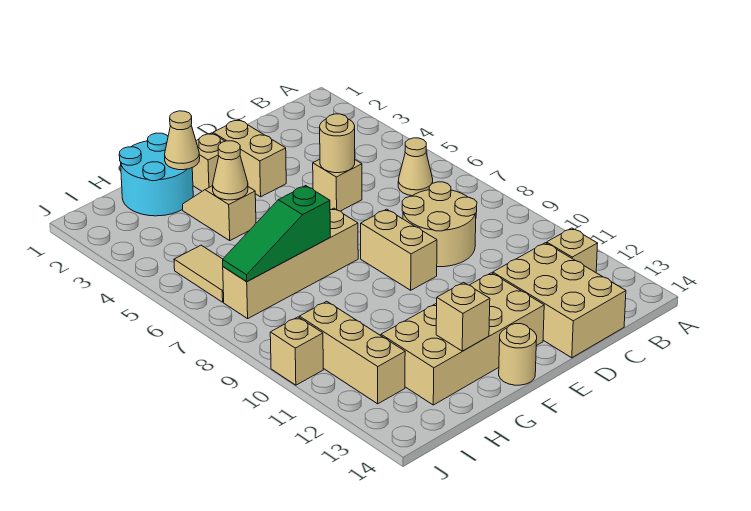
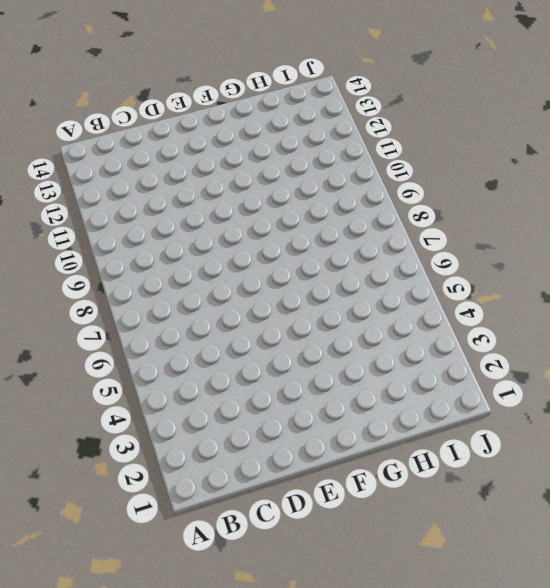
none -> tan 1x1 cone [398,138,433,196]
none -> tan 1x1 brick [547,228,598,272]
none -> tan 2x2 round brick [402,182,477,267]

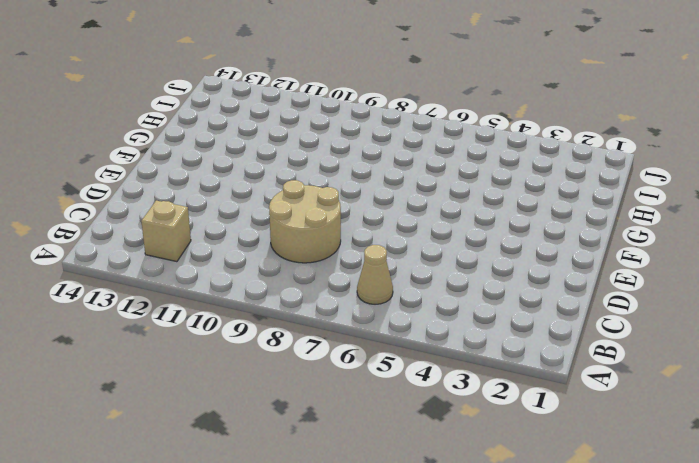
none -> tan 2x3 brick [493,243,626,358]
none -> tan 1x1 brick [313,159,362,211]
none -> tan 1x2 brick [213,120,286,197]

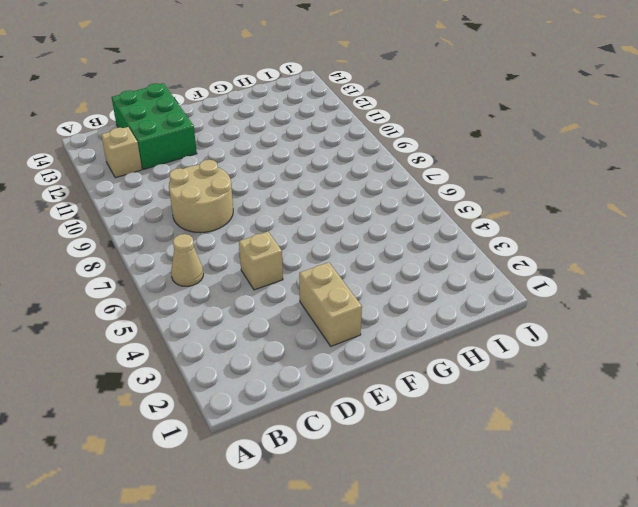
green 2x3 brick [112,83,197,169] -> tan 2x3 brick [493,243,626,358]
none -> tan 1x2 brick [361,209,437,290]
none -> tan 2x4 brick [381,273,544,405]
none -> tan 1x1 brick [192,133,225,191]

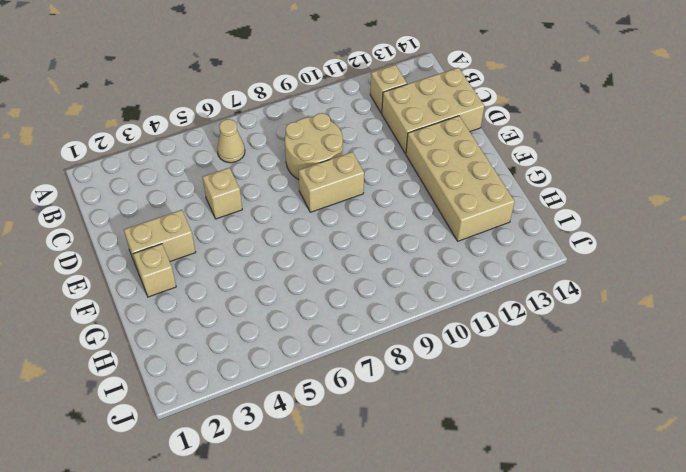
none -> tan 1x4 brick [223,208,358,319]
none -> tan 1x1 round brick [499,324,537,385]
none -> cyan 2x2 round brick [119,133,193,216]

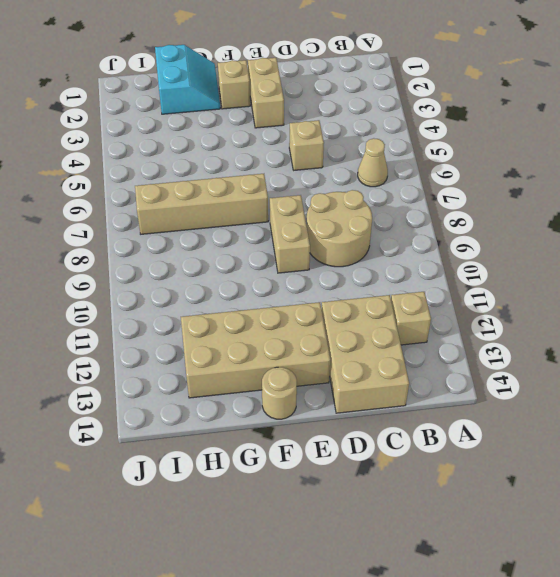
cyan 2x2 slope [155,45,220,114] -> cyan 2x2 round brick [119,133,193,216]
none -> tan 1x2 slope [183,186,256,240]
none -> tan 1x2 tile [174,245,224,302]
none -> tan 1x3 brick [299,301,405,404]

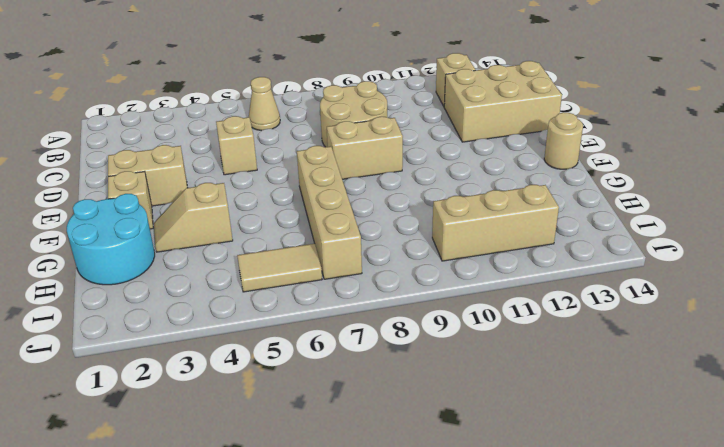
none -> tan 2x4 brick [381,273,544,405]
none -> tan 1x1 brick [270,317,323,385]
none -> tan 1x1 round brick [320,114,355,173]

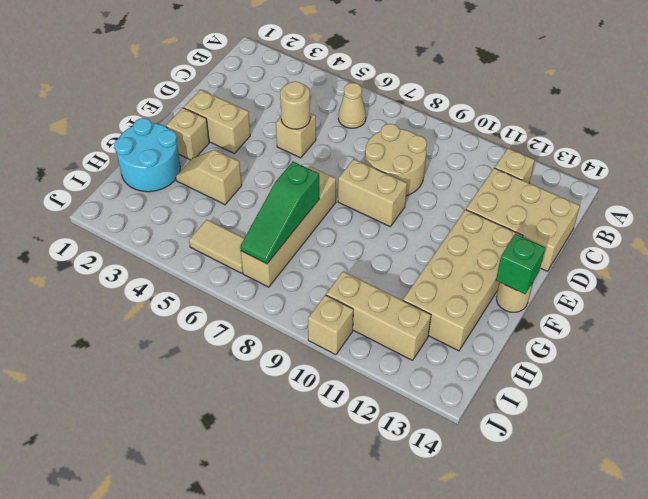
green 1x1 brick [496,234,545,294] -> none
none -> tan 1x1 cone [165,111,200,170]
none -> tan 1x1 cone [213,141,248,200]
none -> tan 1x1 brick [436,282,490,351]

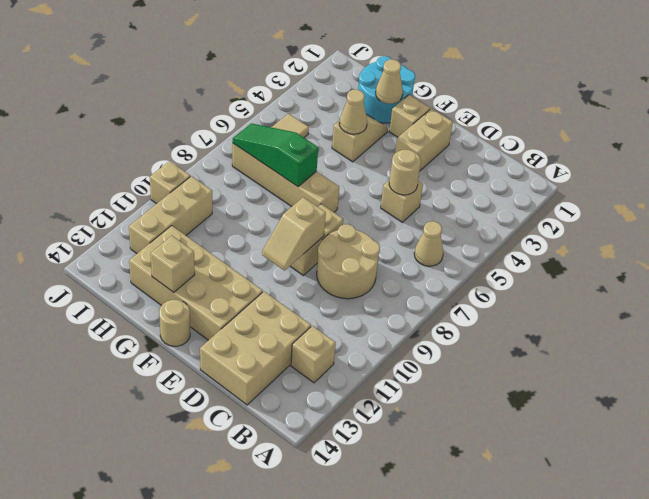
tan 1x2 slope [262,197,326,271] -> none

